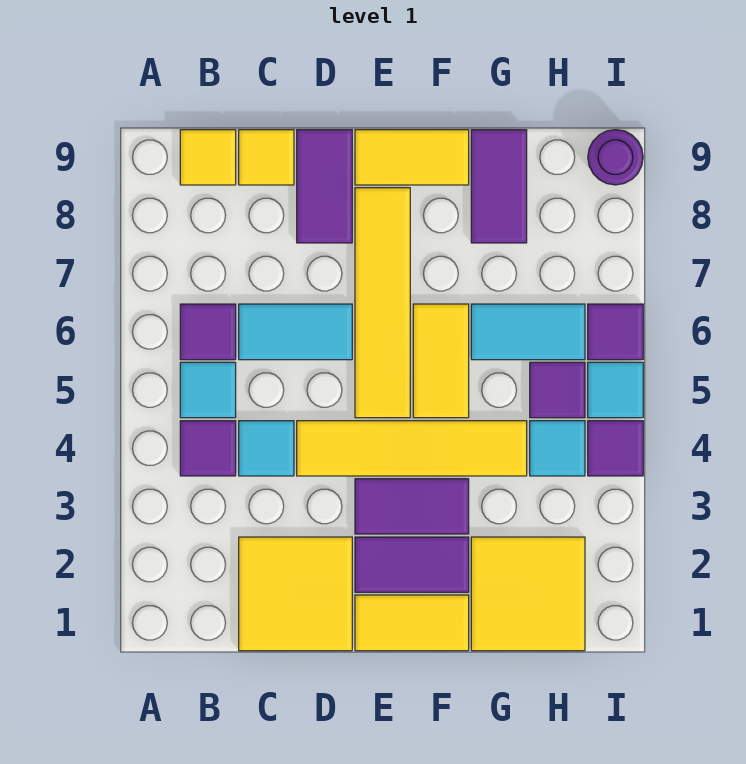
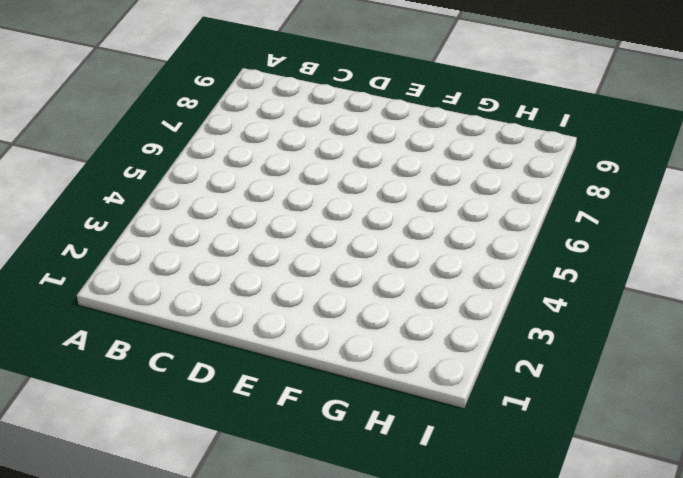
none -> purple 1x1 tile [180,421,236,476]
none -> cyan 1x1 tile [180,362,236,418]
none -> purple 1x1 tile [180,304,236,360]

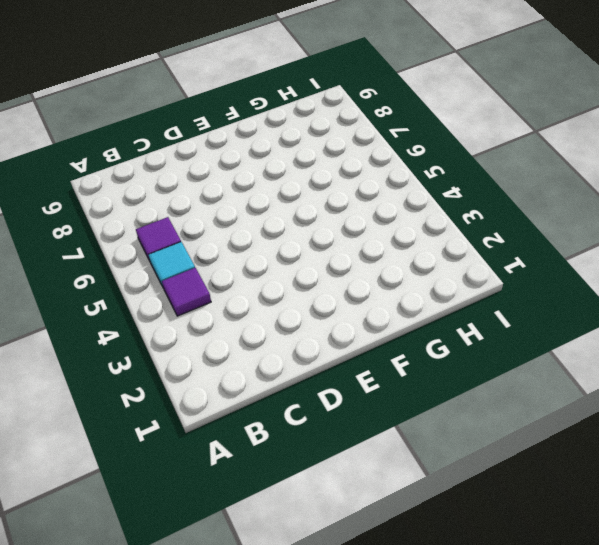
none -> yellow 1x1 tile [180,130,236,185]
none -> yellow 2x2 tile [239,537,352,651]
none -> cyan 1x1 tile [239,421,294,476]

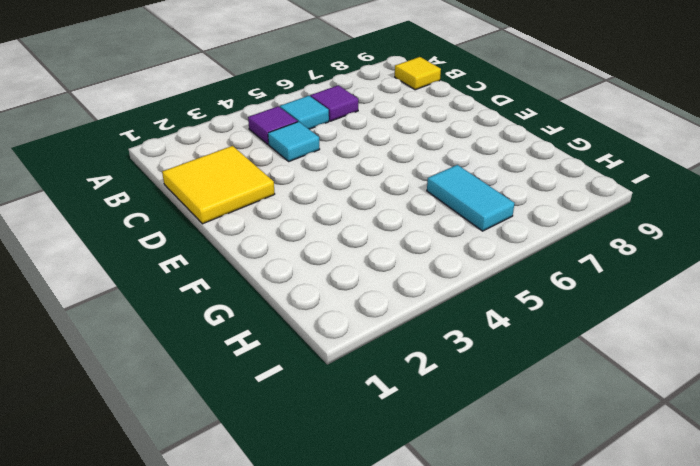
none -> cyan 1x2 tile [239,304,352,360]
none -> yellow 1x1 tile [239,130,294,185]
none -> yellow 1x4 tile [297,421,527,476]

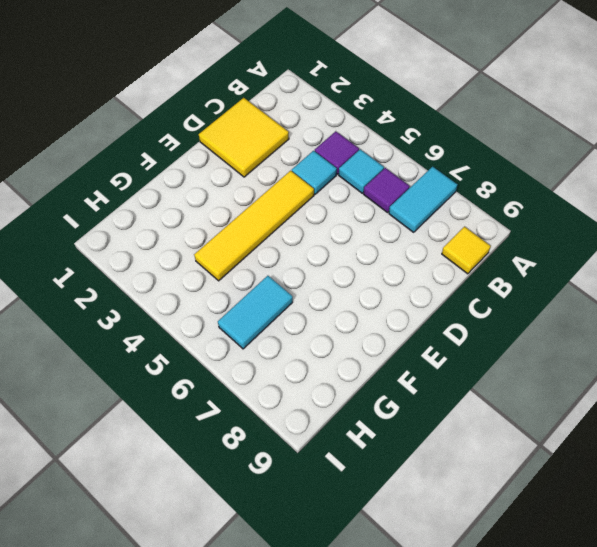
cyan 1x2 tile [389,167,458,232] -> cyan 1x2 tile moved to [239,304,352,360]
none -> yellow 1x1 tile [239,130,294,185]
none -> purple 1x2 tile [297,130,352,243]
none -> yellow 1x2 tile [355,595,469,651]

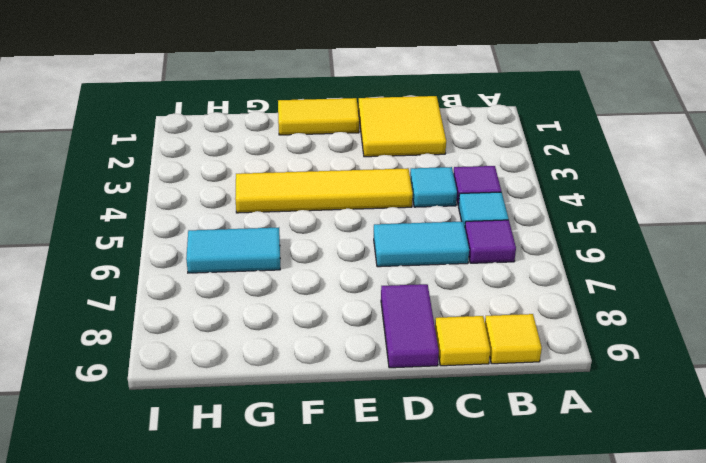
none -> purple 1x2 tile [355,537,469,592]
none -> purple 1x2 tile [355,479,469,534]
none -> yellow 1x4 tile [355,188,410,418]

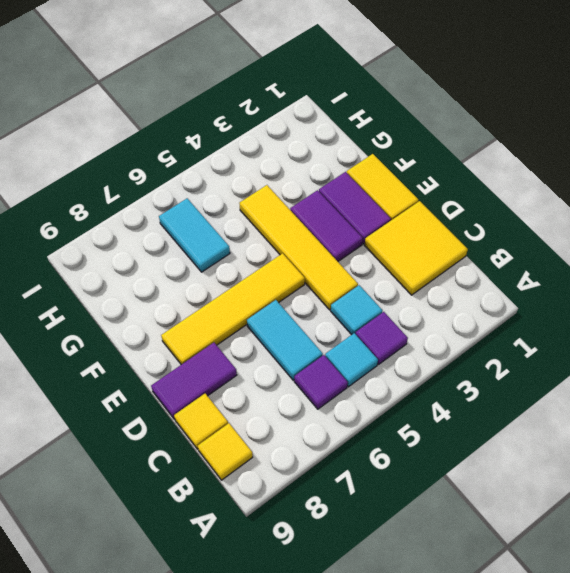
none -> yellow 1x2 tile [355,130,469,185]
none -> yellow 1x2 tile [413,304,469,418]
none -> yellow 2x2 tile [471,537,585,651]

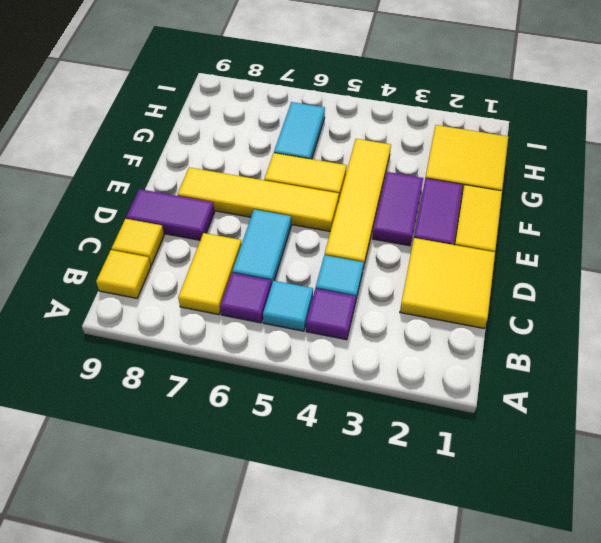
yellow 1x2 tile [178,233,242,315] -> yellow 1x2 tile moved to [355,130,469,185]
none -> purple 1x2 tile [471,130,527,243]
none -> cyan 1x1 tile [530,421,585,476]
none -> purple 1x1 tile [530,362,585,418]

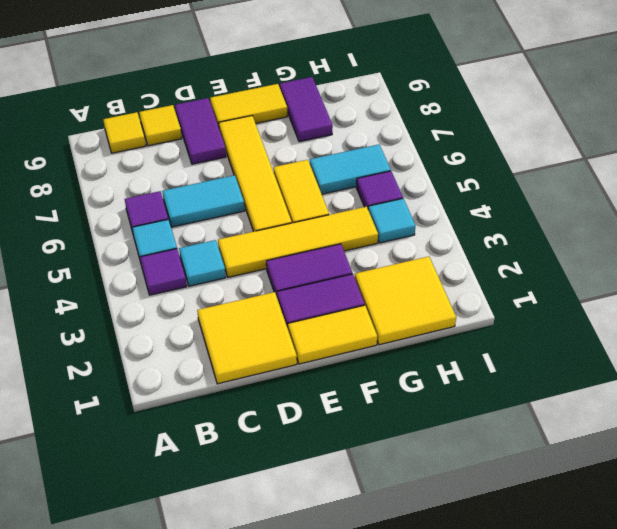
none -> purple 1x1 tile [588,421,643,476]
none -> cyan 1x1 tile [588,362,643,418]
none -> purple 1x1 tile [588,304,643,360]

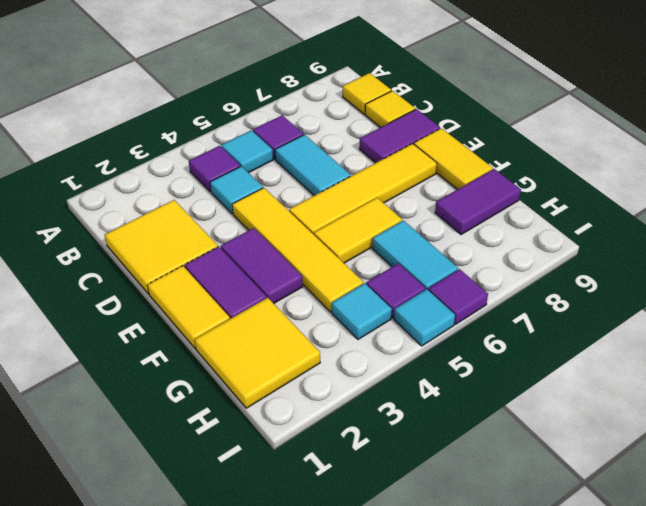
none -> purple 1x1 tile [588,421,643,476]
none -> purple 1x1 round brick [588,130,643,185]

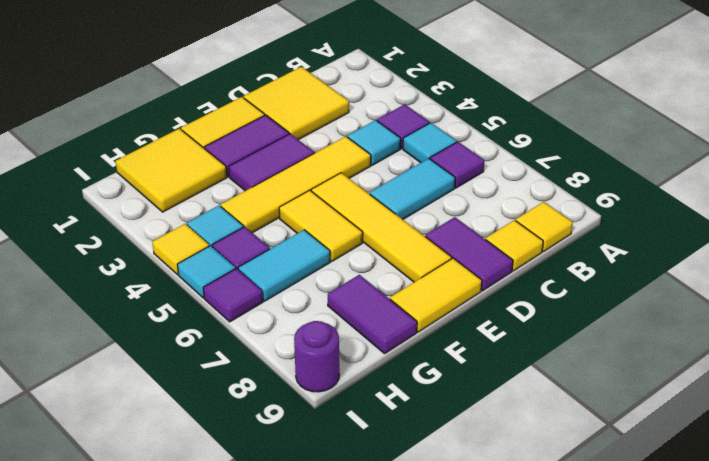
yellow 1x1 tile [152,224,209,275] -> purple 1x1 tile [588,421,643,476]

